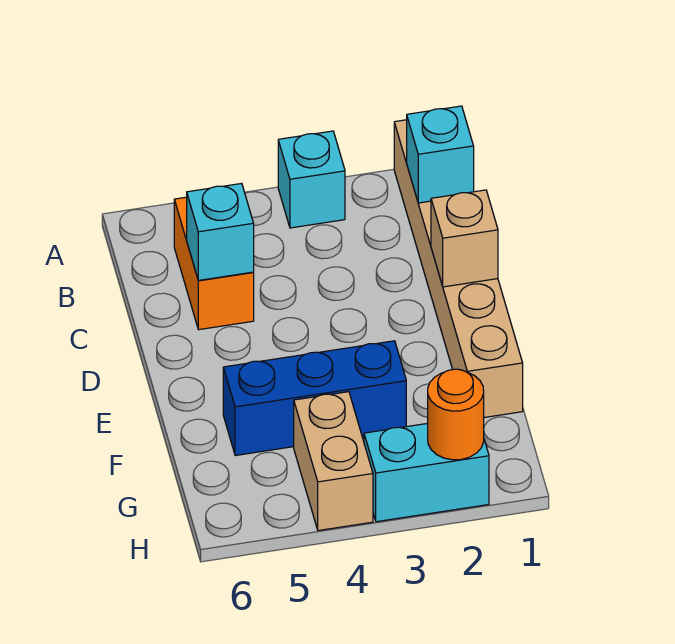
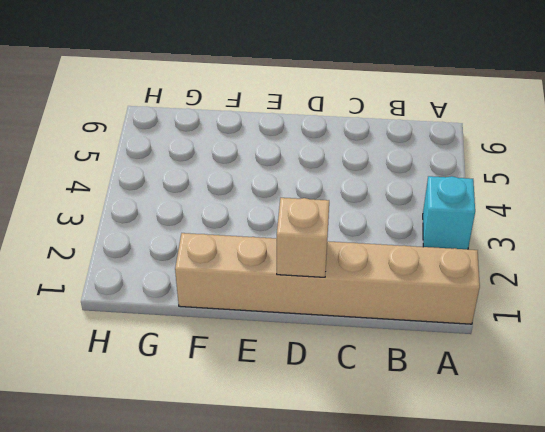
none -> orange 1x2 brick [174,197,254,330]
none -> blue 1x3 brick [223,341,406,456]

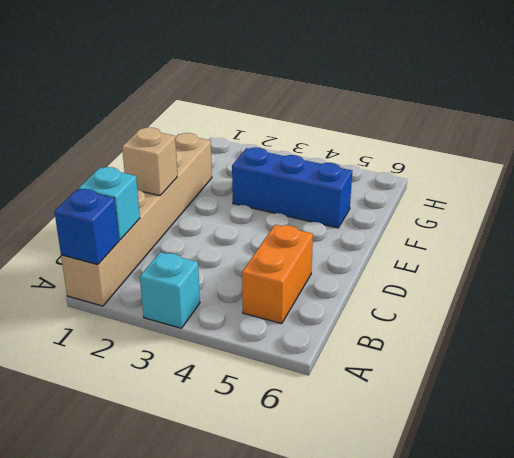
blue 1x1 brick [54,189,119,265] -> none
none -> tan 1x2 brick [294,392,373,531]
none -> cyan 1x2 brick [364,423,489,522]

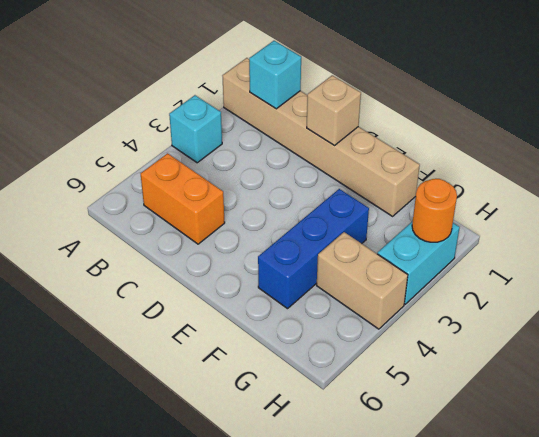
none -> cyan 1x1 brick [187,183,254,280]

